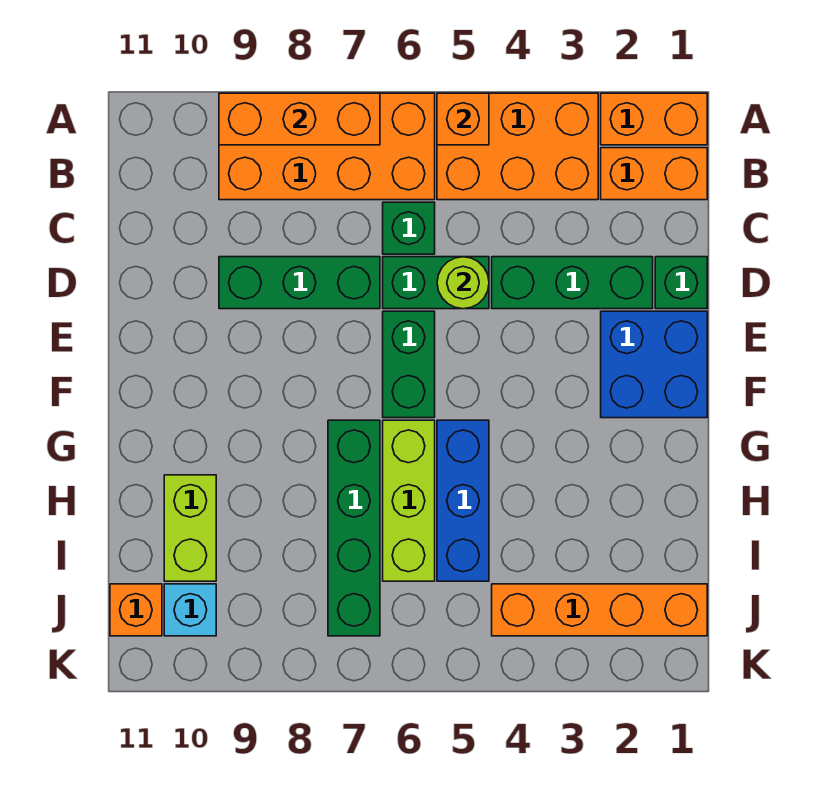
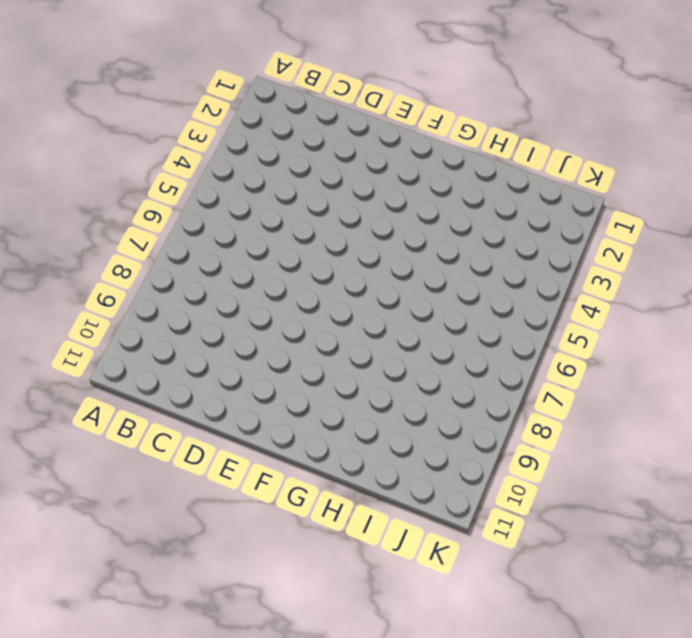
none -> orange 1x2 brick [601,93,707,145]
none -> orange 2x3 brick [437,93,598,200]
none -> orange 2x4 brick [219,93,435,200]

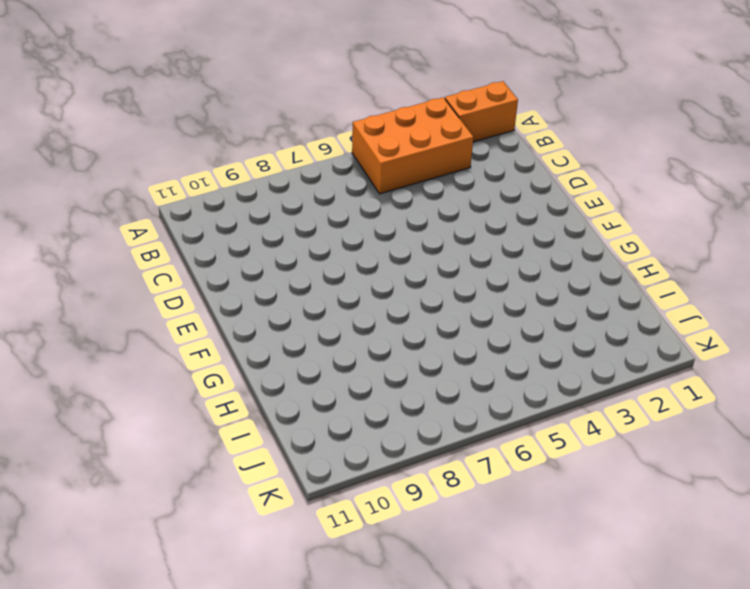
none -> orange 2x4 brick [219,93,435,200]
none -> orange 1x2 brick [601,148,707,200]
none -> green 1x1 brick [383,202,435,254]

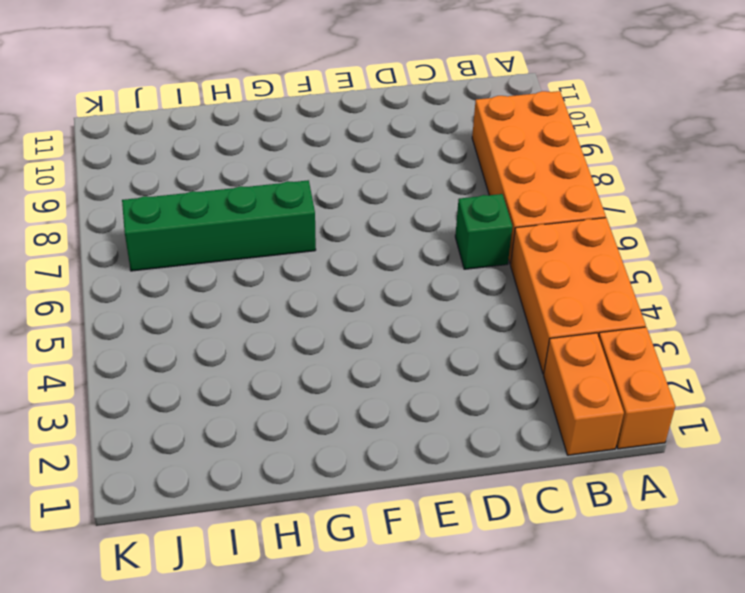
none -> green 1x1 brick [655,257,707,309]
none -> green 1x3 brick [492,257,653,309]
none -> green 1x2 brick [383,257,489,309]

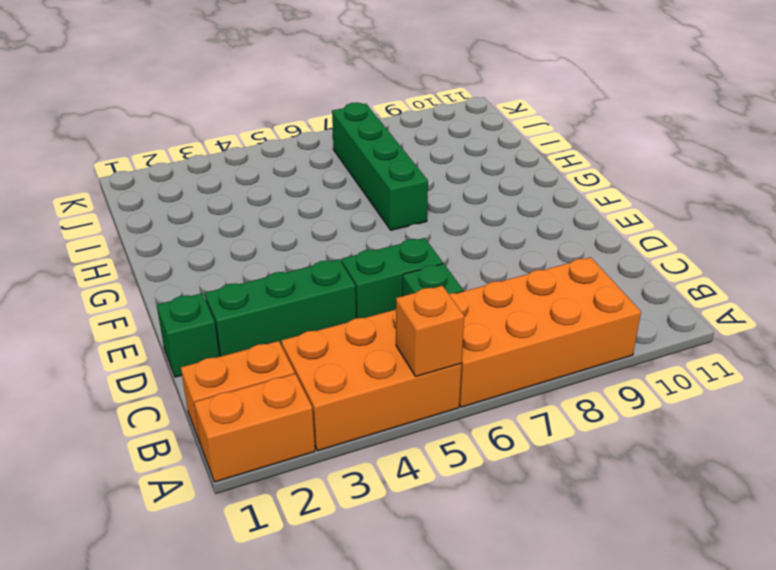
none -> green 1x3 brick [219,257,380,309]
none -> blue 2x2 brick [601,311,707,418]
none -> green 1x2 brick [383,311,435,418]

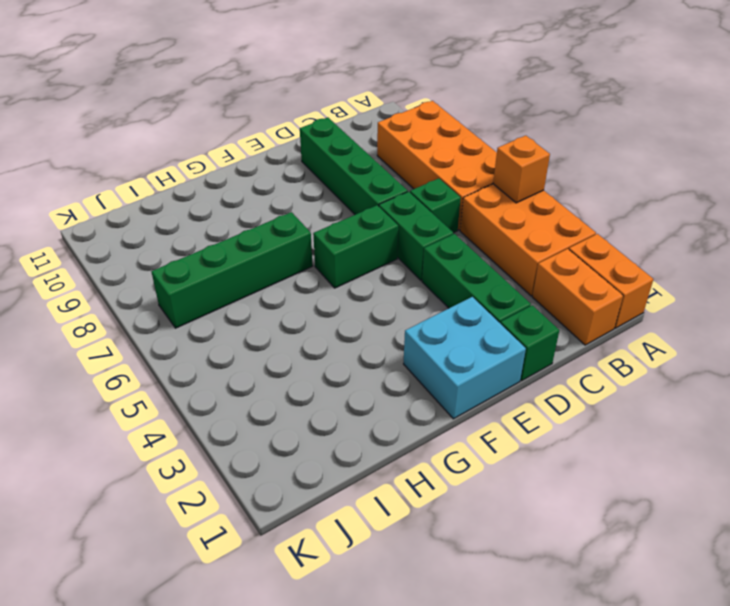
green 1x4 brick [300,118,408,215] -> green 1x3 brick [219,257,380,309]
cyan 2x2 brick [404,297,526,419] -> blue 2x2 brick [601,311,707,418]
none -> blue 1x3 brick [437,420,489,581]
none -> lime 1x3 brick [383,420,435,581]
none -> lime 1x2 brick [164,475,216,581]

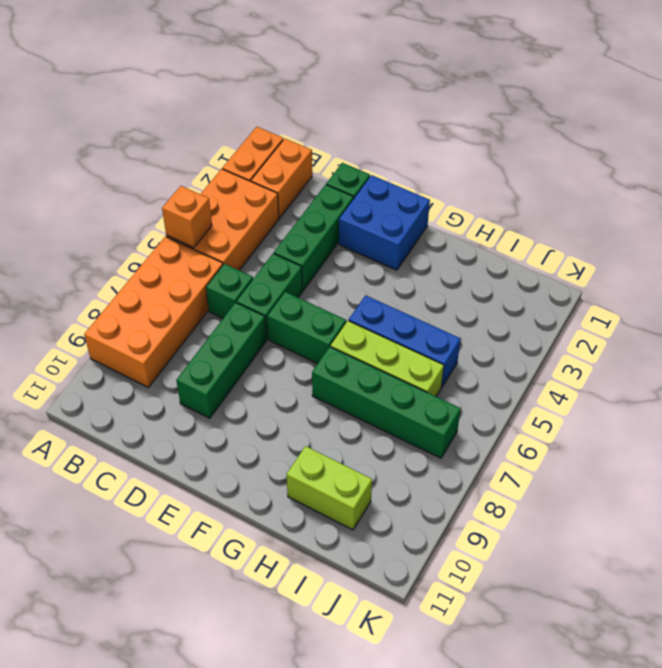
none -> orange 1x4 brick [492,584,707,636]
none -> cyan 1x1 brick [164,584,216,636]
none -> orange 1x1 brick [110,584,162,636]

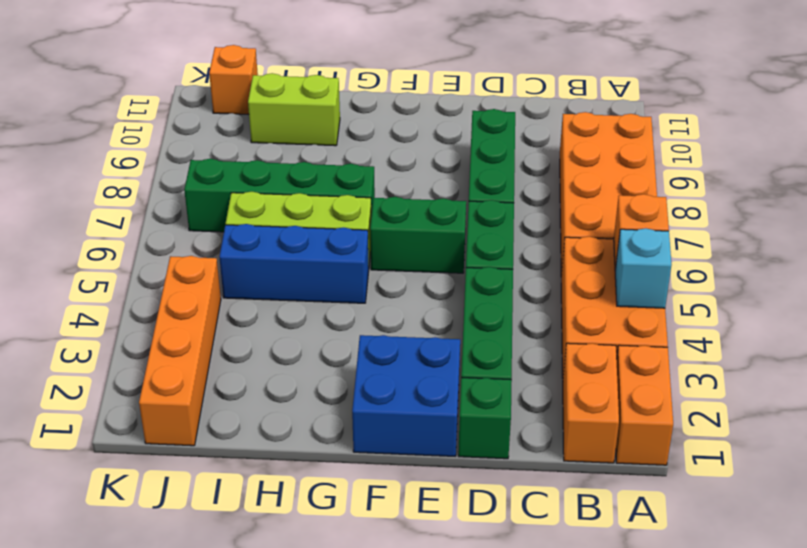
cyan 1x1 brick [615,228,672,308] -> cyan 1x1 brick moved to [164,584,216,636]
none -> green 1x1 brick [383,202,435,254]
none -> orange 1x3 brick [219,93,380,145]
none -> lime 1x1 round brick [437,257,489,309]

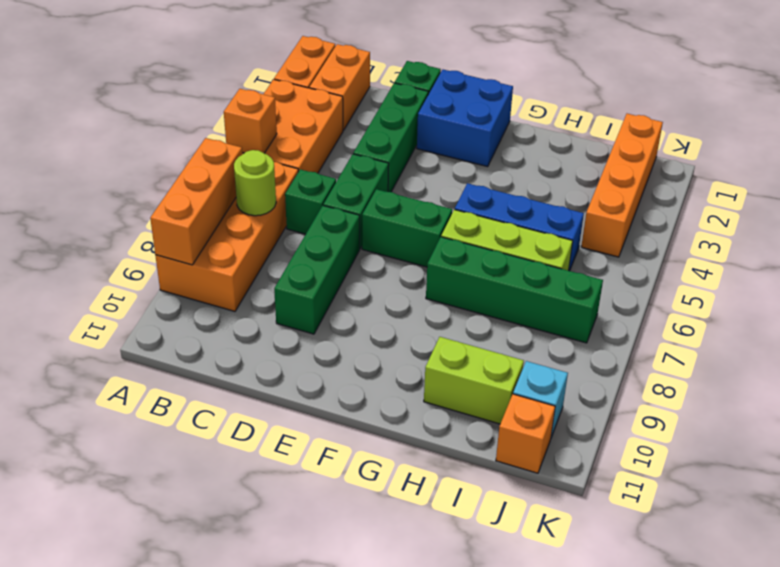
lime 1x1 round brick [234,150,276,216] -> lime 1x1 round brick moved to [437,257,489,309]

